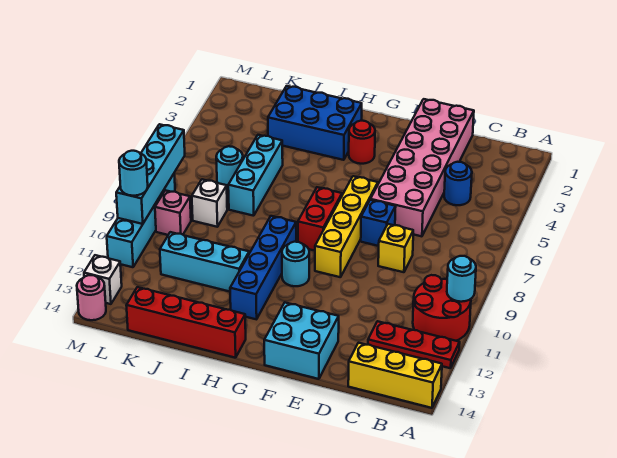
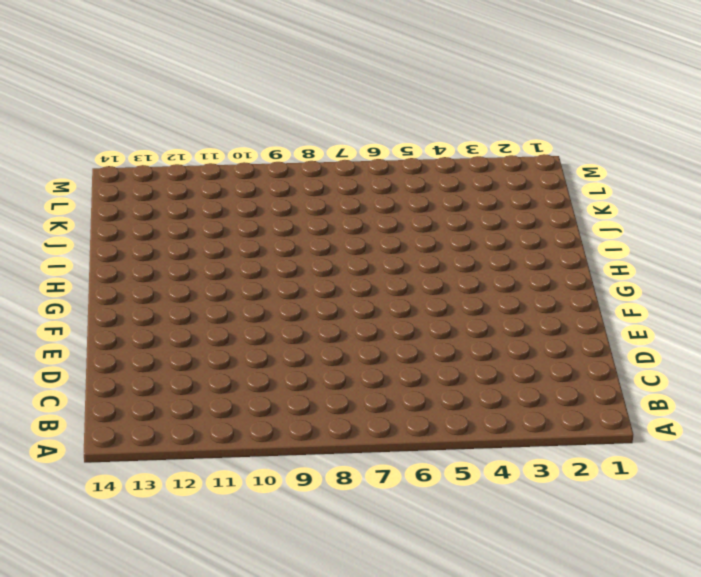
none -> red 2x2 round brick [413,275,471,341]
none -> red 1x3 plate [368,321,460,368]
none -> yellow 1x3 brick [348,343,442,408]

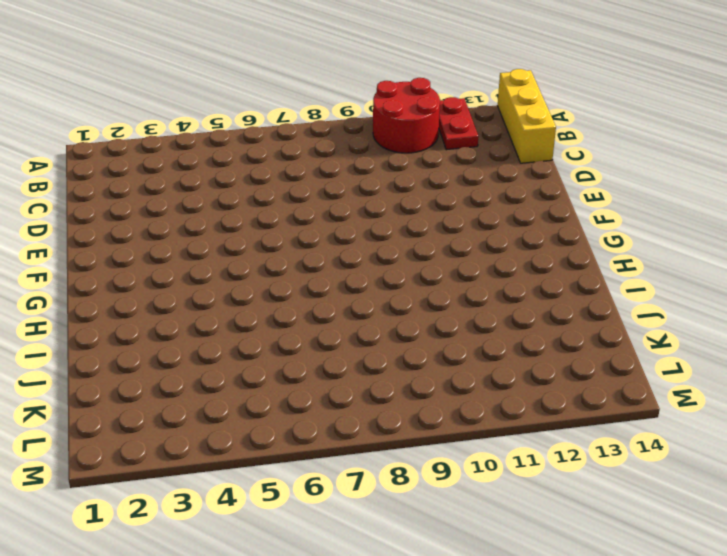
red 1x2 plate [439,97,478,150] -> red 1x3 plate [368,321,460,368]
none -> blue 1x1 round brick [444,162,472,205]
none -> pink 2x6 brick [370,99,474,236]
none -> yellow 1x1 brick [378,224,413,272]

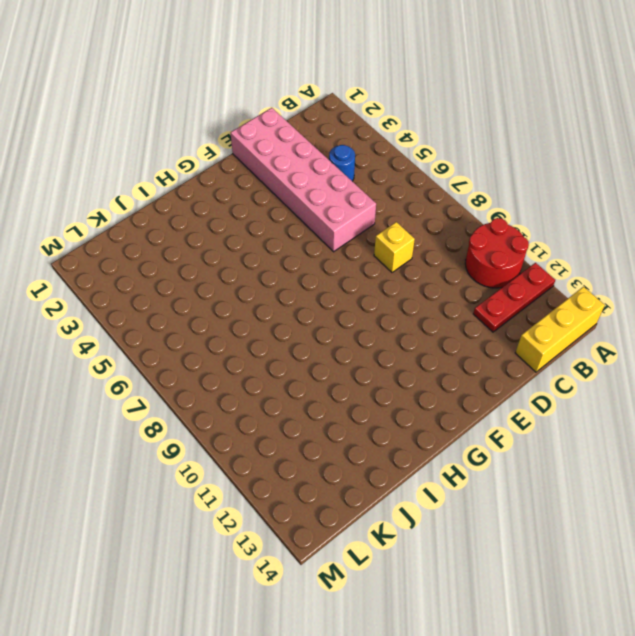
none -> blue 1x1 brick [361,200,396,246]
none -> cyan 2x2 brick [264,303,339,379]
none -> yellow 1x4 brick [315,176,378,277]

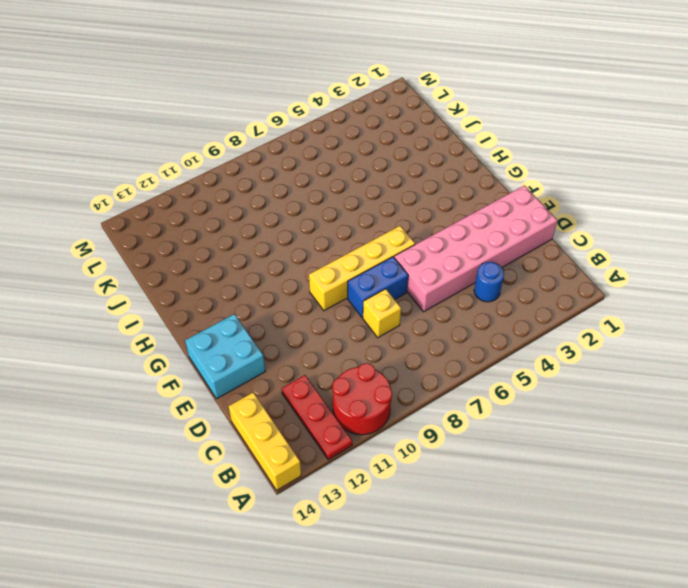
blue 1x2 brick [348,257,408,318] -> blue 1x1 brick [361,200,396,246]
none -> red 1x1 round brick [349,121,375,164]
none -> red 1x2 brick [298,187,342,251]
none -> cyan 1x1 round brick [282,242,309,286]

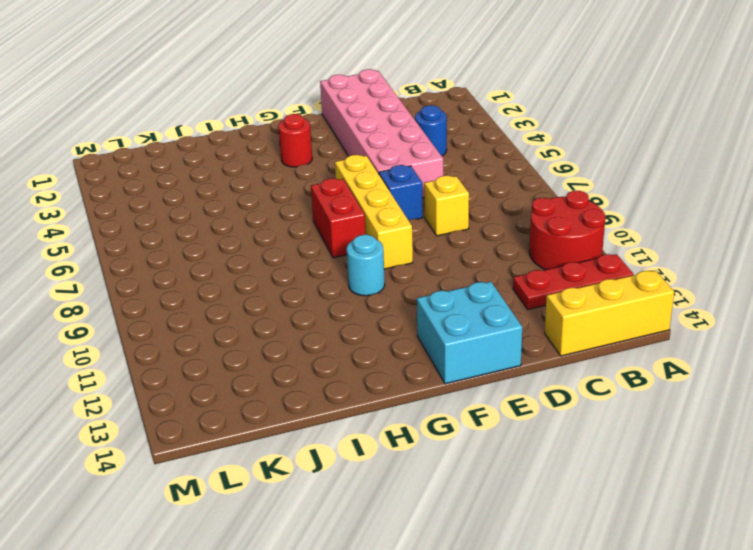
none -> blue 2x3 brick [268,86,362,160]
none -> blue 1x4 brick [230,216,296,319]
none -> red 1x4 brick [126,287,246,358]

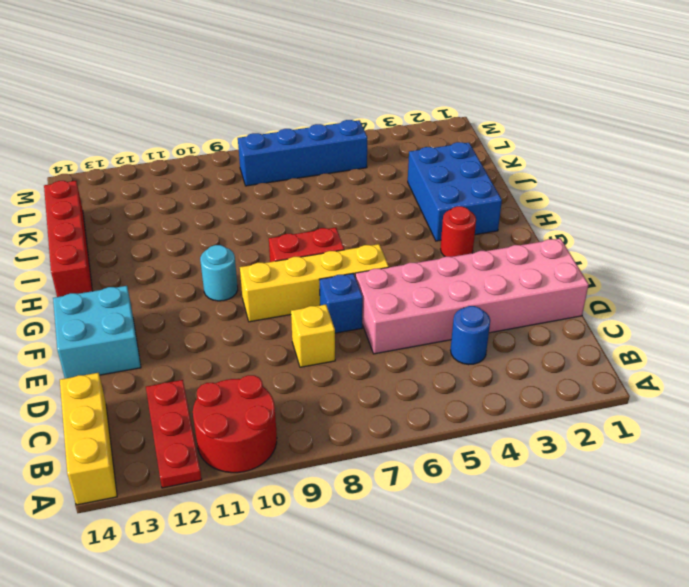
blue 1x4 brick [238,120,367,186] -> blue 1x4 brick moved to [230,216,296,319]
none -> cyan 1x3 brick [160,232,249,292]
none -> cyan 1x3 brick [228,135,283,216]
none -> cyan 1x1 round brick [216,146,243,190]

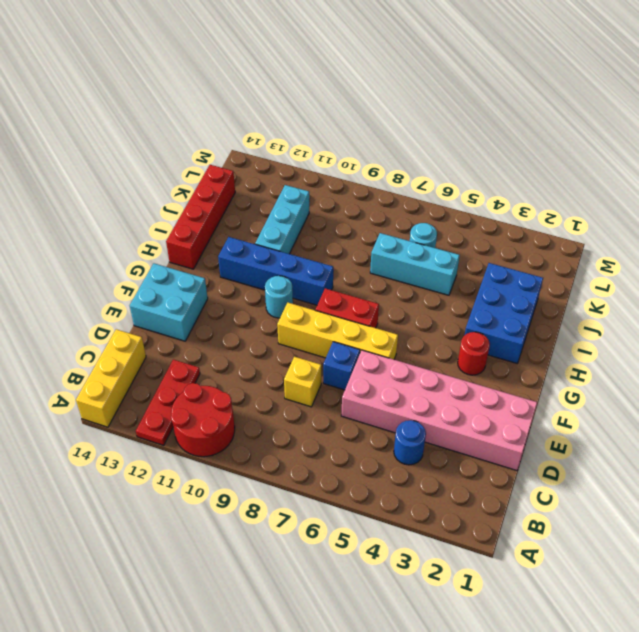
none -> white 1x1 brick [192,179,227,227]
none -> pink 1x1 brick [155,190,191,235]
none -> cyan 1x4 brick [107,174,175,267]

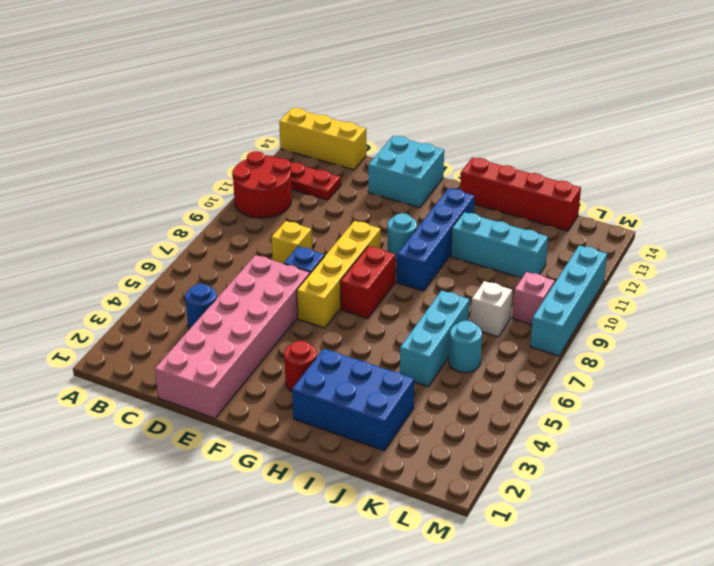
none -> white 1x1 brick [84,255,122,304]
none -> pink 1x1 round brick [77,275,106,320]
none -> cyan 1x1 round brick [447,256,476,302]

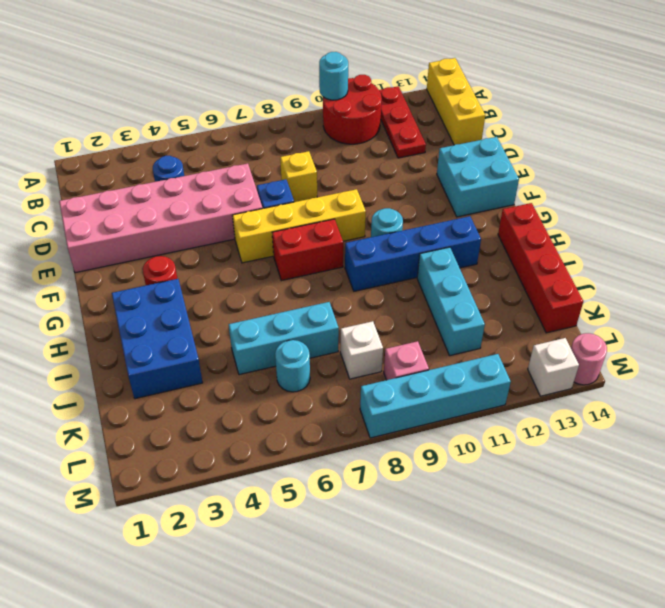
none -> cyan 1x4 brick [116,124,185,224]
none -> cyan 1x1 round brick [119,151,148,196]

